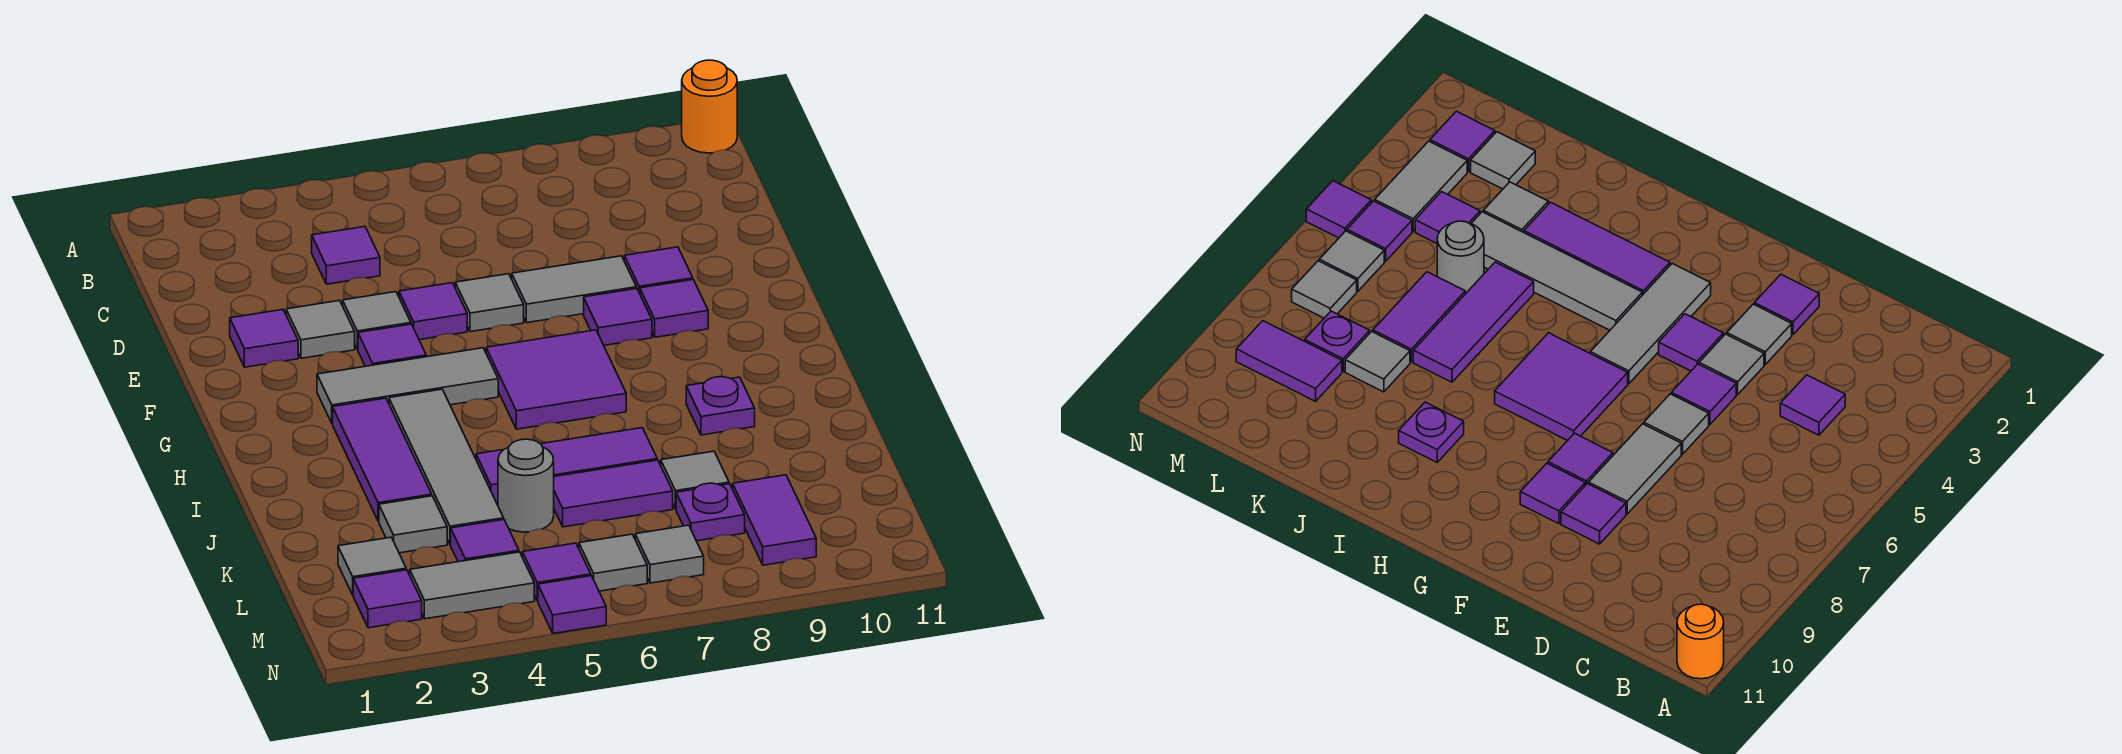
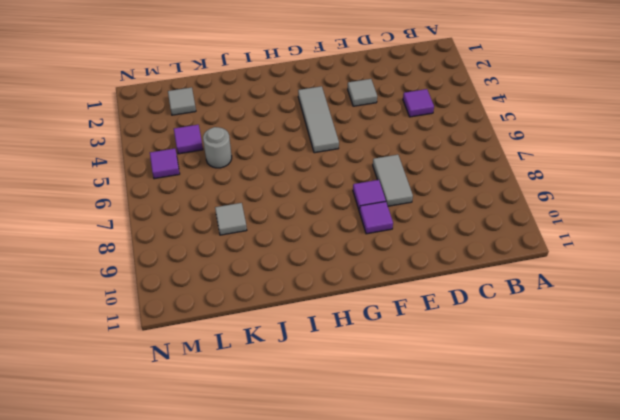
none -> orange 1x1 round brick [682,60,737,153]
none -> purple 1x1 tile [230,310,298,367]
none -> grey 1x1 tile [343,292,411,349]
none -> purple 1x1 tile [399,283,467,340]

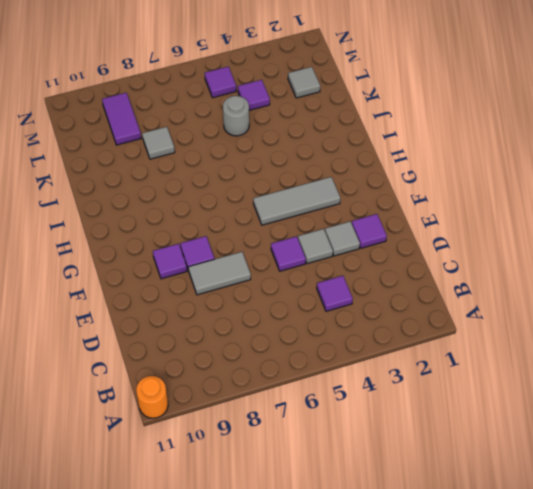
none -> grey 1x1 tile [455,274,524,332]
none -> purple 1x1 tile [624,247,693,293]
none -> purple 1x1 tile [358,324,426,366]
none -> purple 2x2 tile [486,330,626,429]

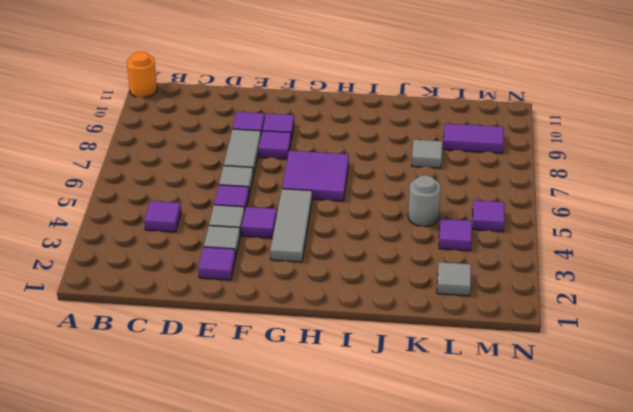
none -> purple 1x3 tile [333,398,432,521]
none -> grey 1x4 tile [389,389,504,545]
none -> purple 1x1 plate [686,377,755,435]
none -> purple 1x3 tile [476,428,657,503]

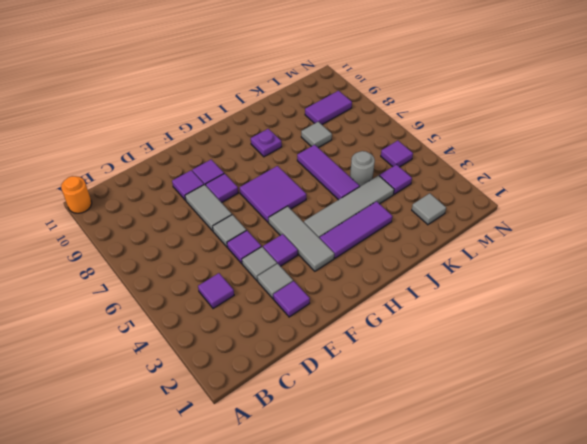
none -> grey 1x1 tile [379,496,447,553]
none -> purple 1x2 tile [554,460,673,527]
none -> purple 1x1 plate [676,483,745,541]
none -> purple 1x1 tile [353,570,422,628]

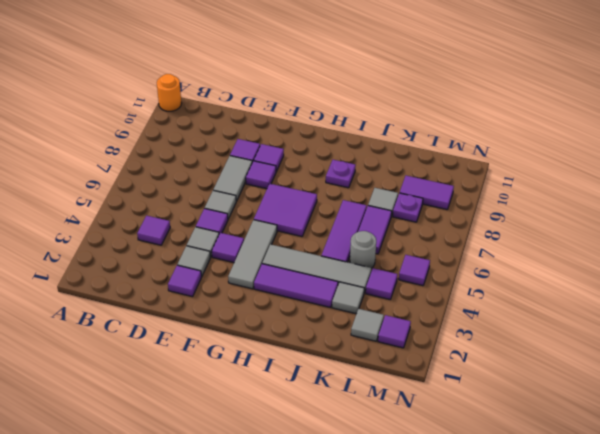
none -> grey 1x2 tile [410,552,534,619]
none -> grey 1x1 tile [579,534,647,591]
none -> grey 1x1 tile [635,525,704,583]
none -> purple 1x1 tile [538,576,606,633]

